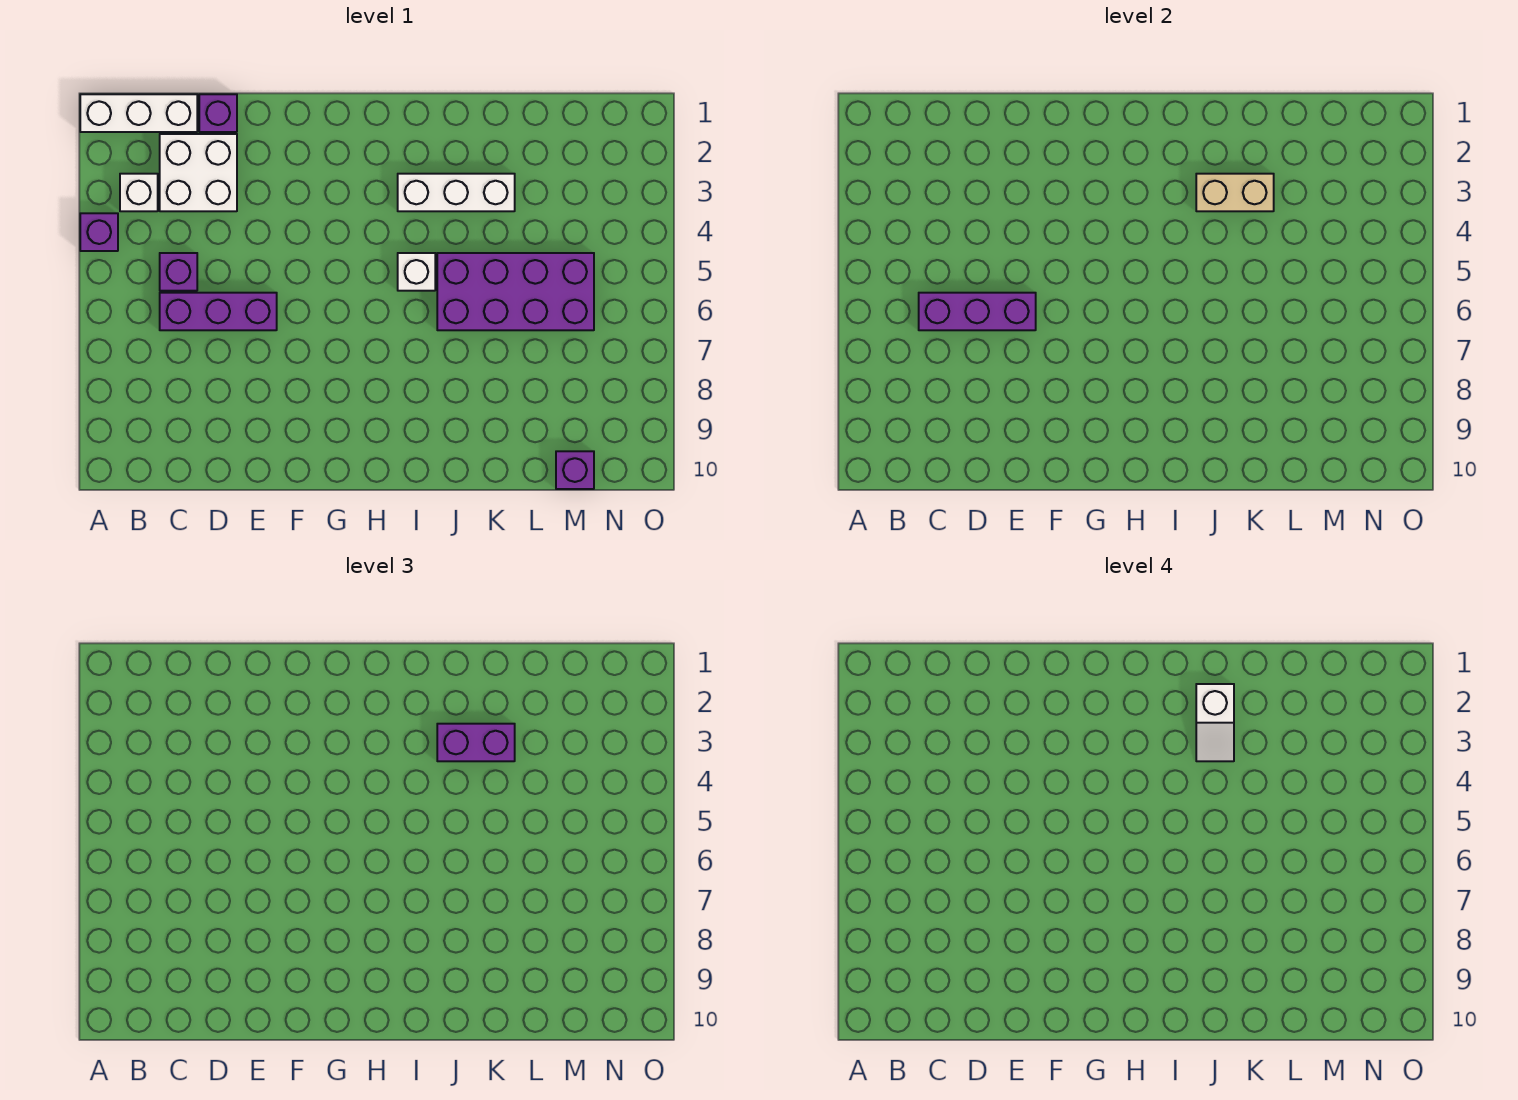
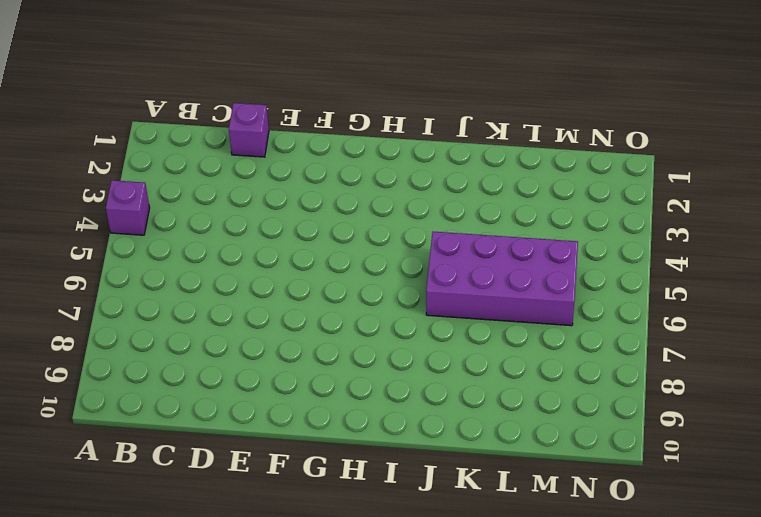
none -> white 1x3 brick [80,94,197,132]
none -> white 1x1 brick [120,174,158,211]
none -> white 2x2 brick [160,134,237,211]

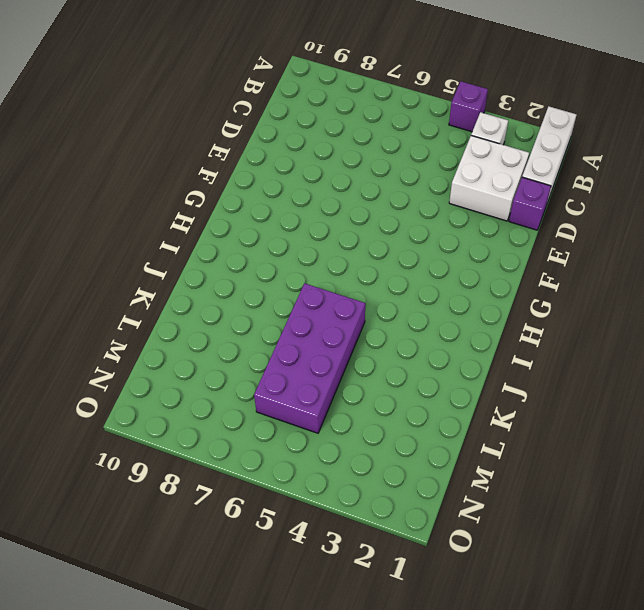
none -> purple 1x1 brick [160,253,197,291]
none -> purple 1x3 brick [160,293,277,330]
none -> white 1x3 brick [398,174,515,211]

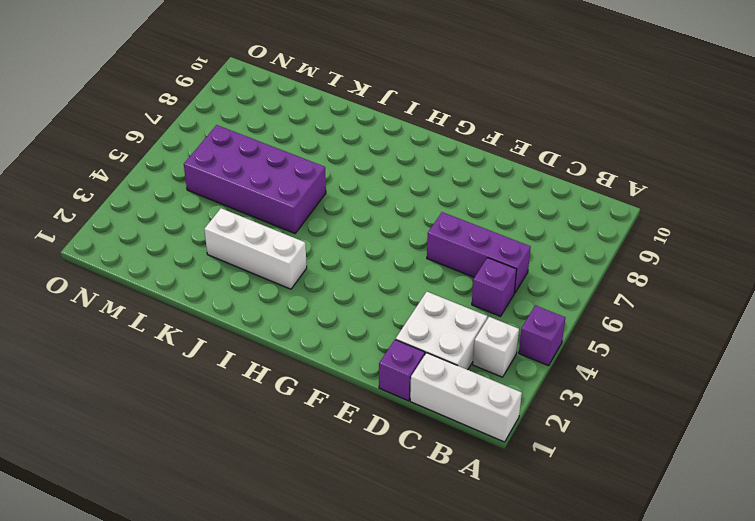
none -> white 1x1 brick [398,253,435,291]
none -> purple 1x1 brick [556,451,594,489]
none -> purple 1x3 brick [919,293,1036,330]

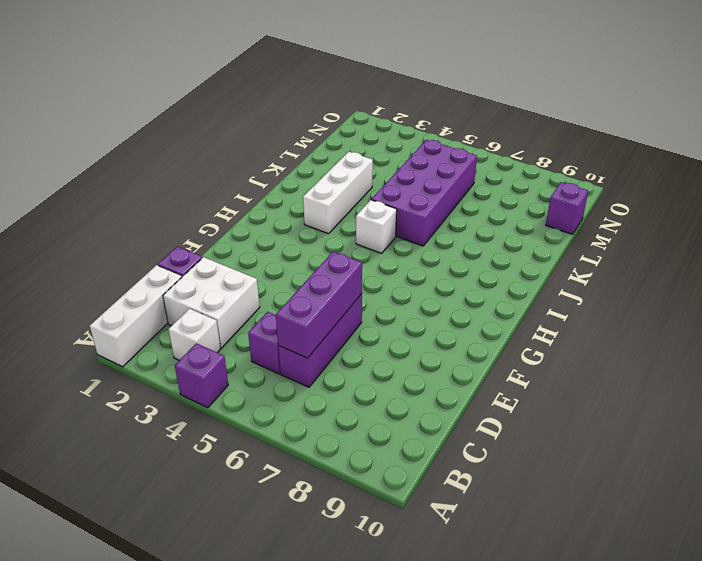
none -> tan 1x2 brick [1196,174,1274,211]
none -> purple 1x2 brick [437,724,515,761]
none -> white 1x2 slope [1196,684,1234,761]

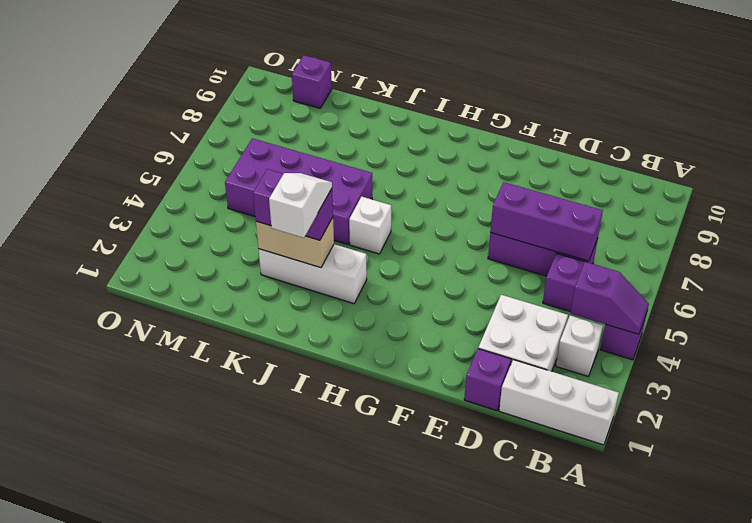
purple 1x2 slope [570,262,649,334] -> none

